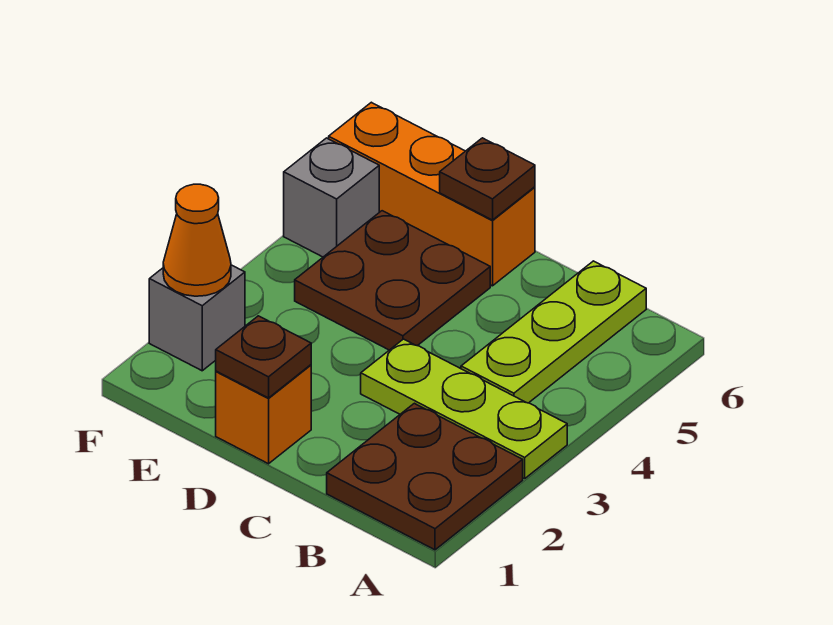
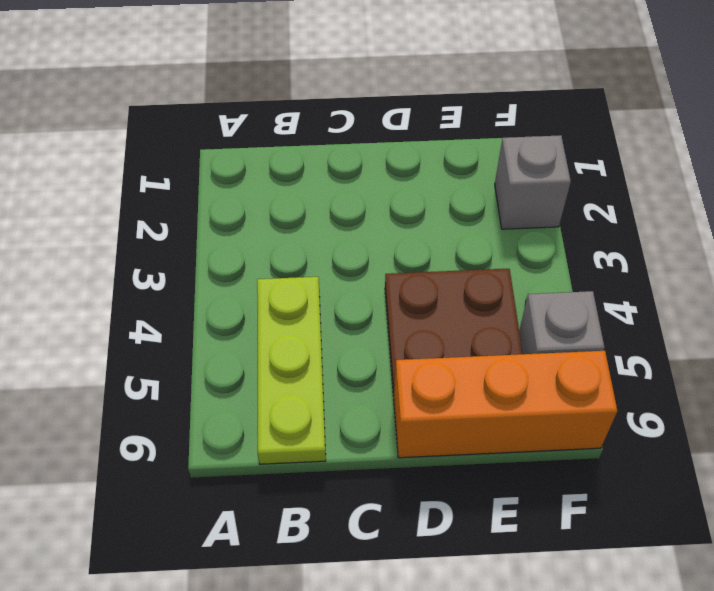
none -> brown 2x2 plate [327,403,523,550]
none -> lime 1x3 plate [361,339,567,479]

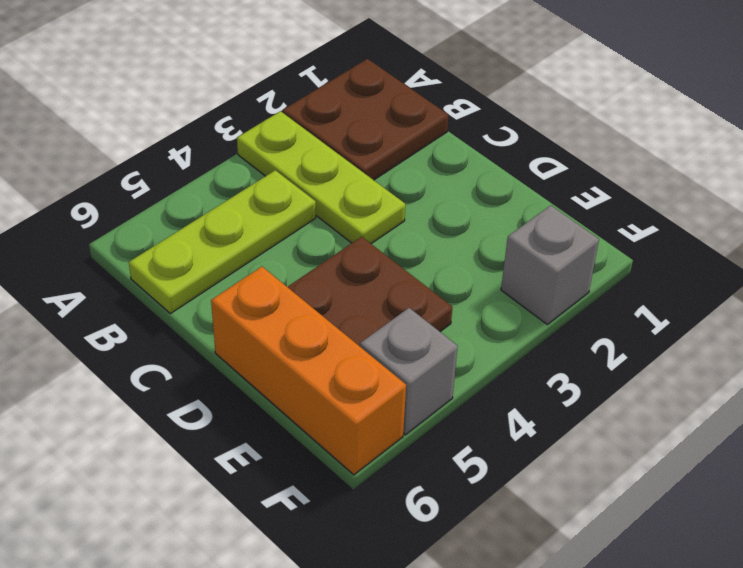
none -> orange 1x1 brick [216,365,311,464]
none -> brown 1x1 plate [216,316,311,398]

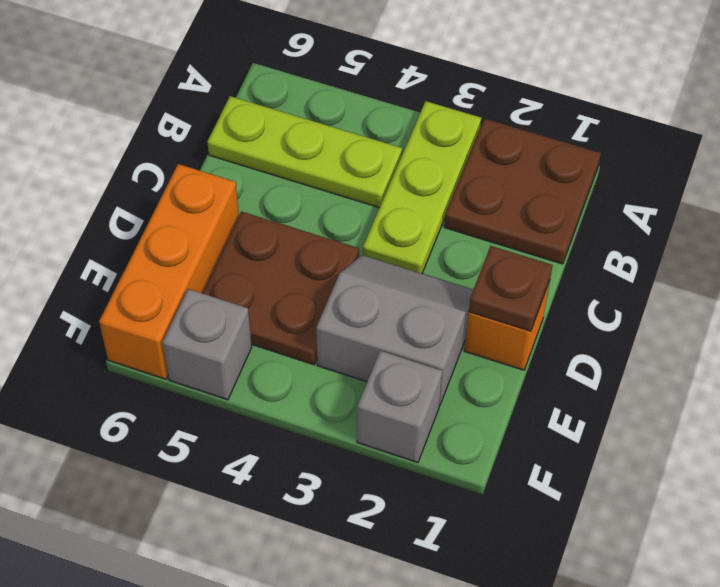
grey 2x2 slope [316,255,473,405] -> none
none -> brown 1x1 plate [440,138,535,220]
none -> orange 1x1 cone [163,184,231,296]

